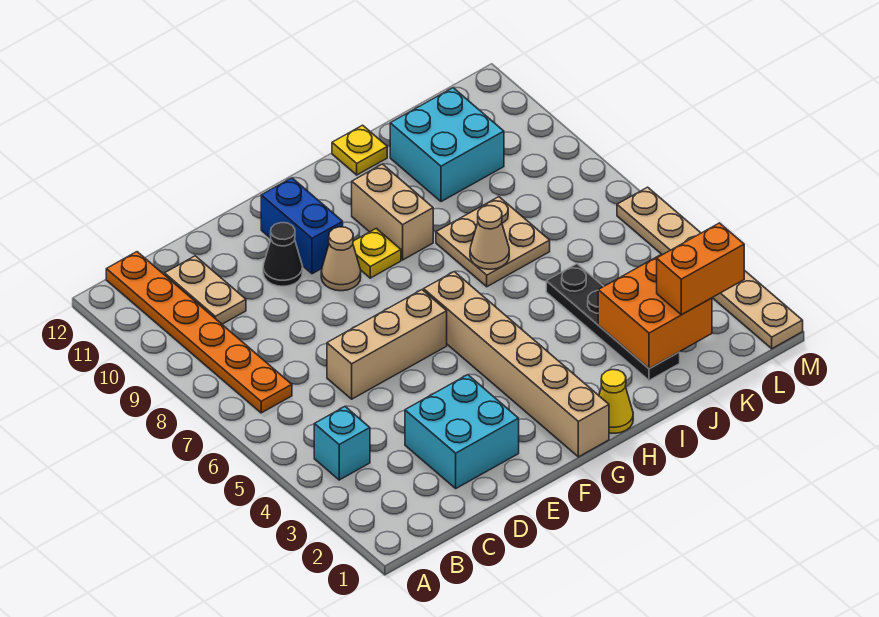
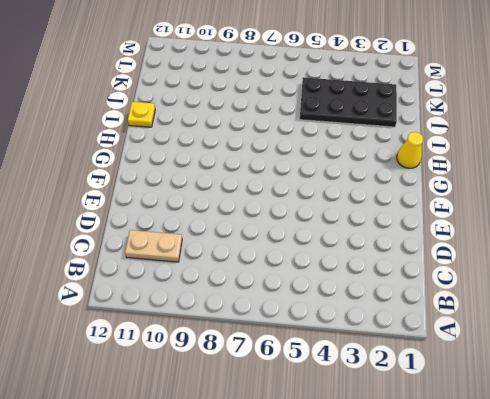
black 2x4 plate [300,77,397,127] -> black 1x4 plate [546,264,680,380]
none -> cyan 1x1 brick [314,407,370,480]
none -> orange 1x6 plate [106,252,292,413]
none -> cyan 2x2 brick [405,375,519,488]

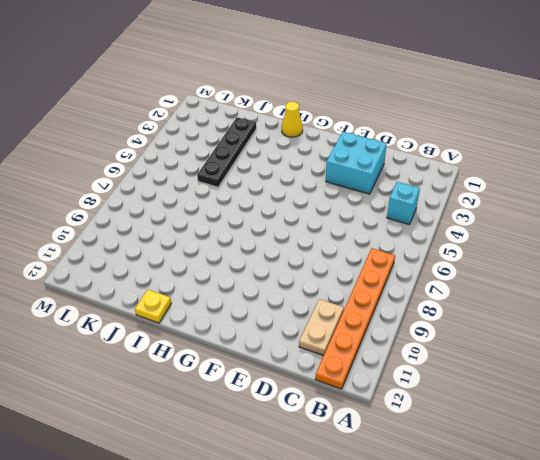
none -> tan 1x3 brick [327,290,447,399]
none -> black 1x1 cone [263,223,303,286]
none -> tan 1x1 cone [321,227,361,291]

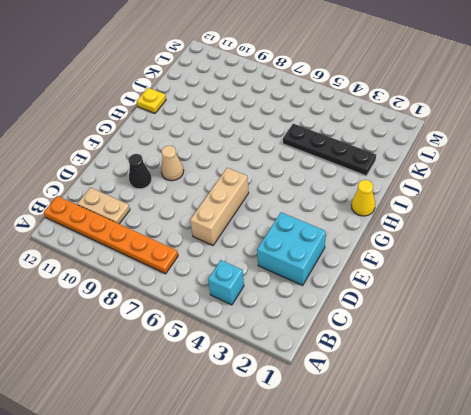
none -> blue 1x2 brick [261,178,343,274]
none -> tan 1x6 brick [424,272,609,457]
none -> yellow 1x1 plate [353,228,401,278]

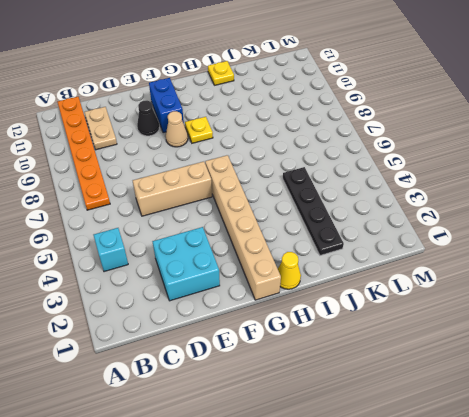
none -> tan 1x2 brick [352,164,433,260]
none -> tan 2x2 plate [436,197,550,287]
none -> cyan 2x2 brick [390,88,504,202]

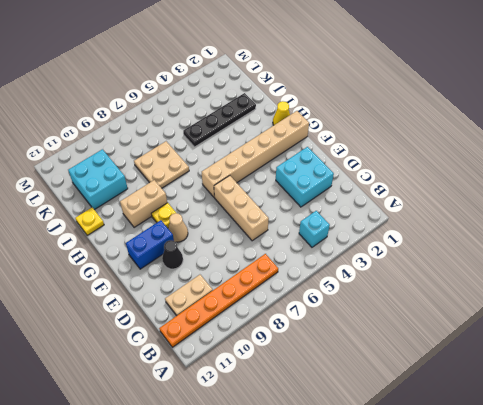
none -> tan 1x6 plate [617,187,803,349]
none -> tan 1x1 cone [470,206,509,269]
none -> orange 2x2 brick [598,255,712,368]

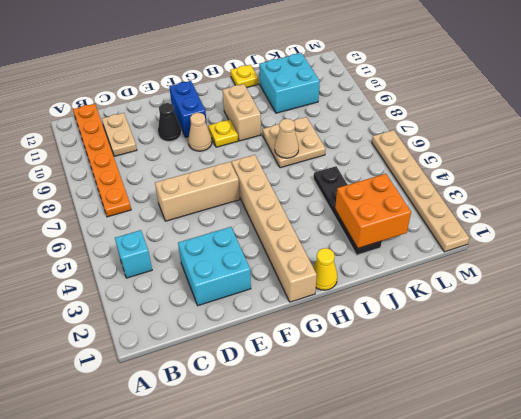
none -> orange 1x2 brick [657,223,744,315]

